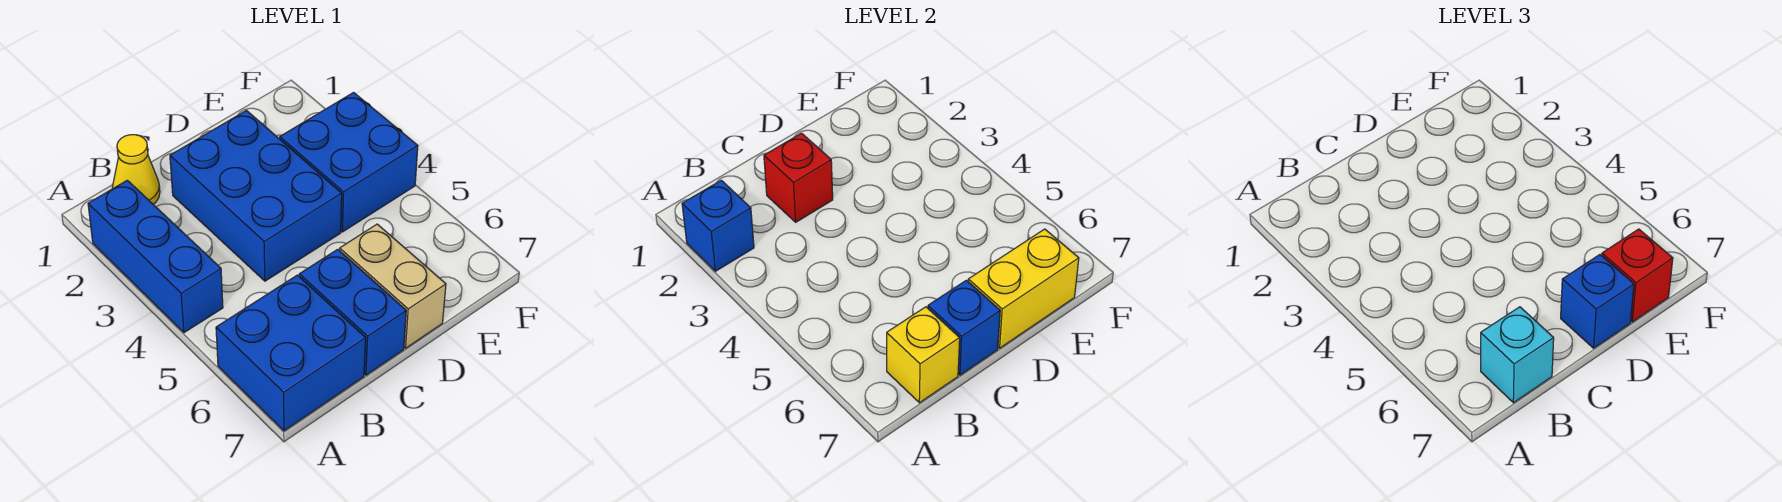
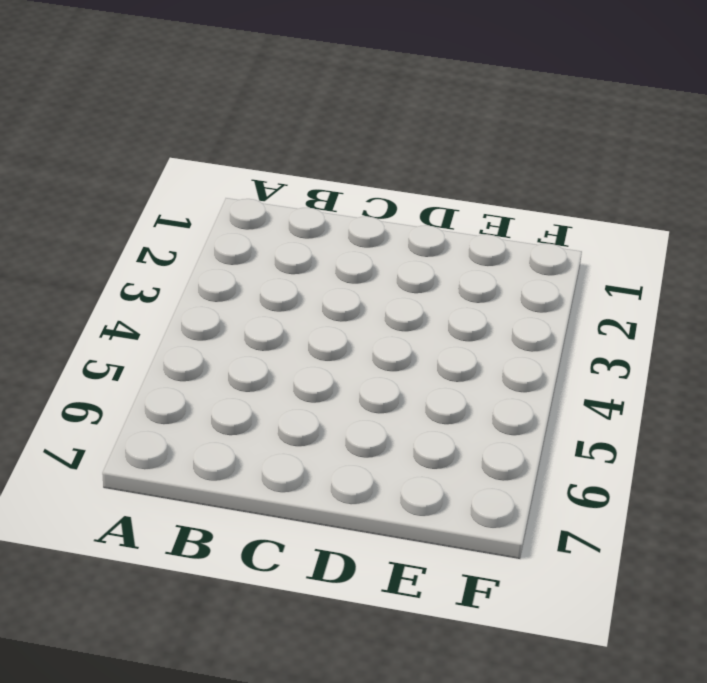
none -> blue 1x3 brick [88,180,223,333]
none -> blue 2x2 brick [216,275,366,431]
none -> yellow 1x1 cone [112,135,160,204]

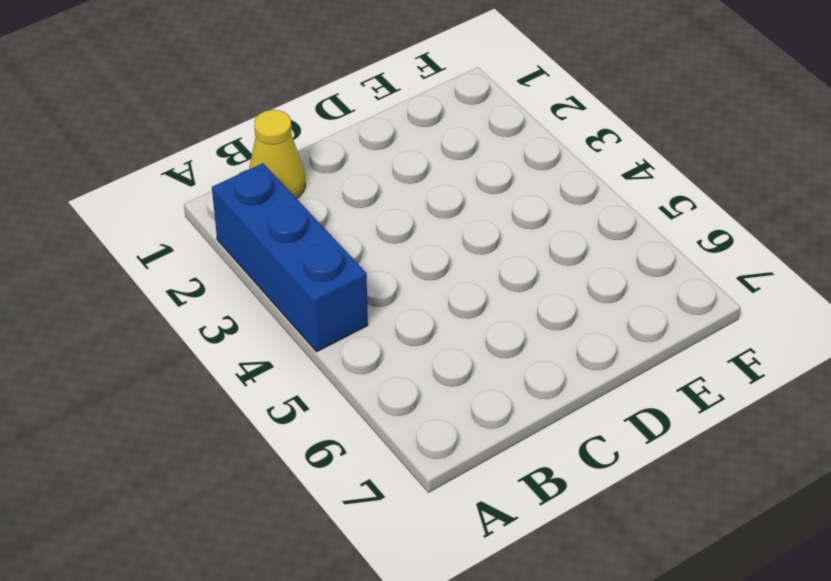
none -> blue 2x2 brick [216,275,366,431]
none -> blue 2x3 brick [170,110,342,281]
none -> blue 1x2 brick [299,249,406,375]

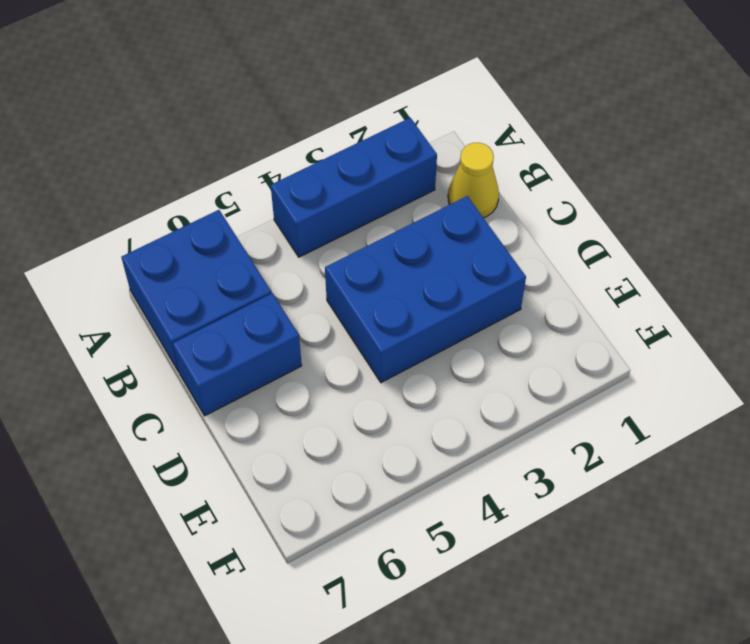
none -> tan 1x2 brick [340,224,446,348]
none -> blue 2x2 brick [280,93,418,232]
none -> blue 1x1 brick [682,180,754,271]

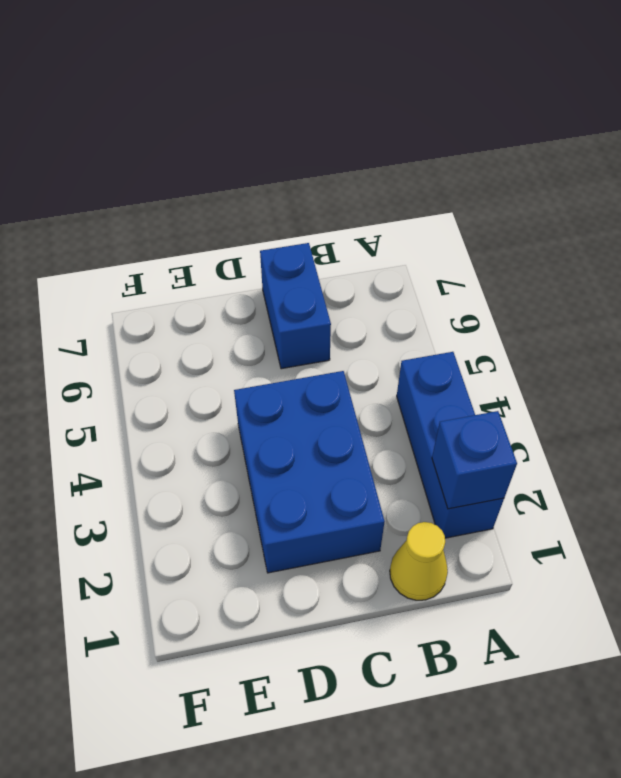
none -> blue 2x2 brick [216,275,366,431]
none -> tan 1x2 brick [340,224,446,348]
none -> blue 2x2 brick [280,93,418,232]

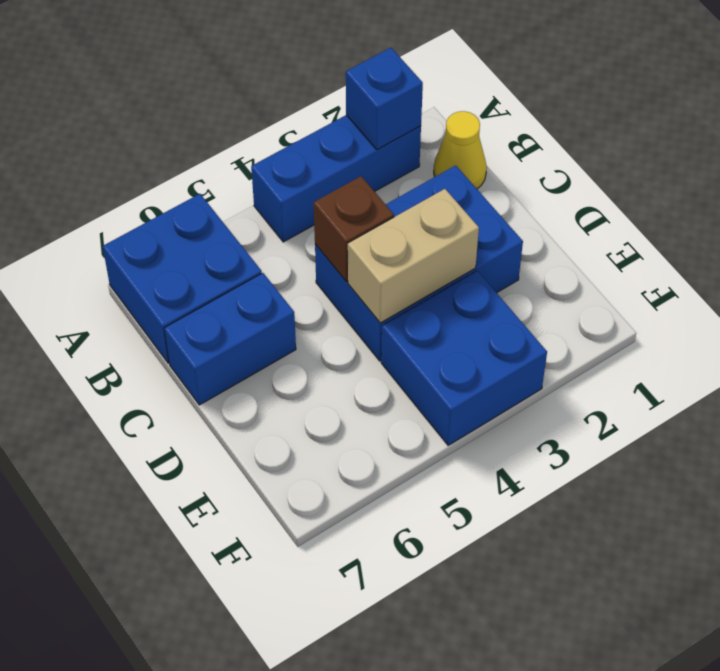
brown 1x1 brick [314,176,394,282] -> none
tan 1x2 brick [348,189,479,323] -> tan 1x2 brick moved to [340,224,446,348]
none -> yellow 1x1 brick [887,307,960,403]
none -> red 1x1 brick [764,133,833,222]
none -> blue 1x1 brick [928,280,1000,375]

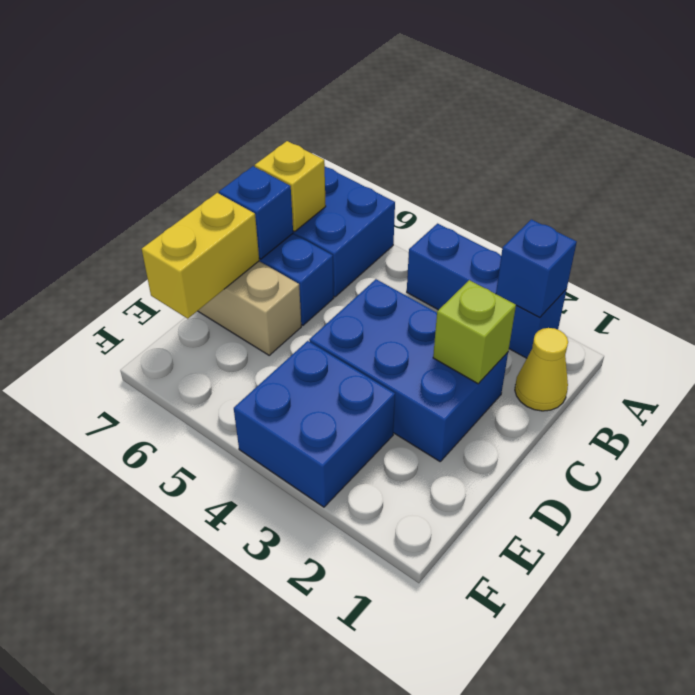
lime 1x1 brick [433,280,516,384] -> red 1x1 brick [764,133,833,222]
none -> cyan 1x1 brick [1481,307,1554,403]
none -> blue 1x1 brick [1561,255,1634,348]
none -> red 1x1 brick [1602,229,1673,322]

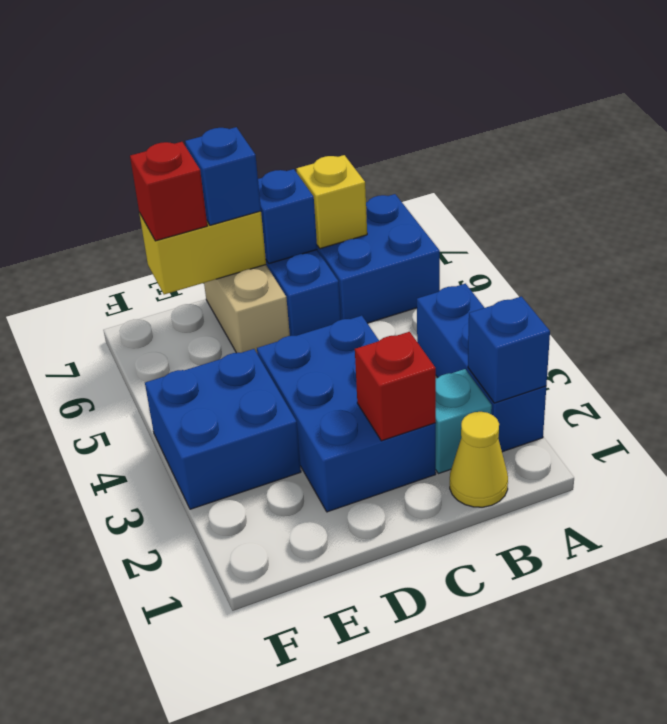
cyan 1x1 brick [436,369,492,474] -> cyan 1x1 brick moved to [1481,307,1554,403]

